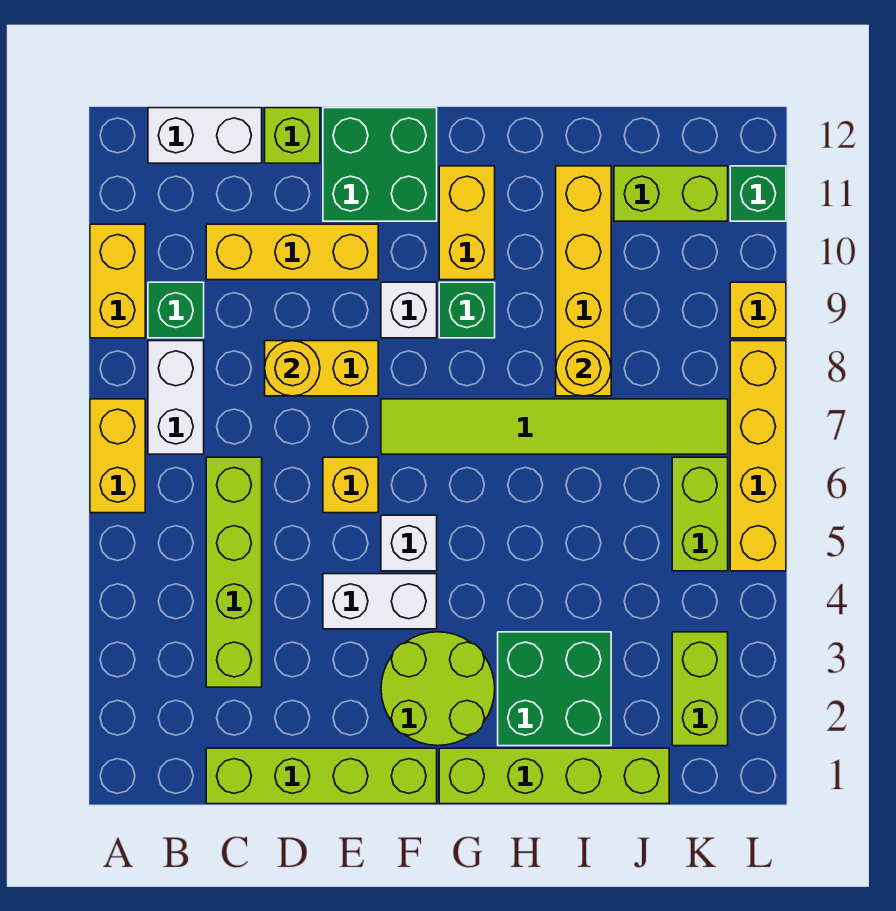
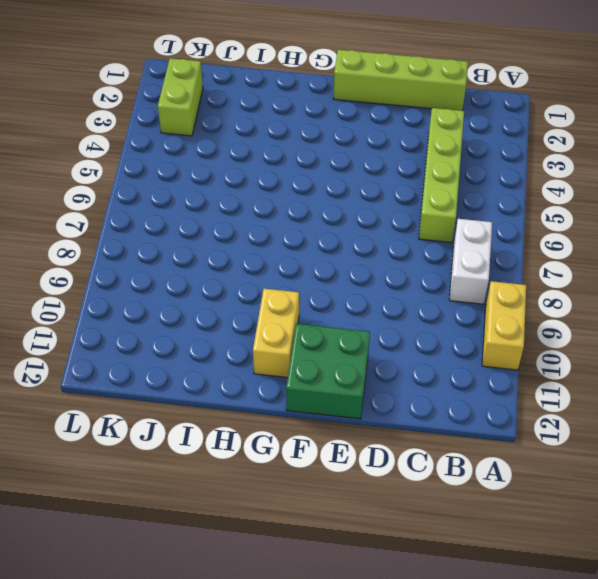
none -> yellow 1x2 brick [90,399,145,513]
none -> green 1x1 brick [148,282,204,338]
none -> white 1x2 brick [148,108,262,163]
none -> yellow 1x3 brick [206,224,378,280]

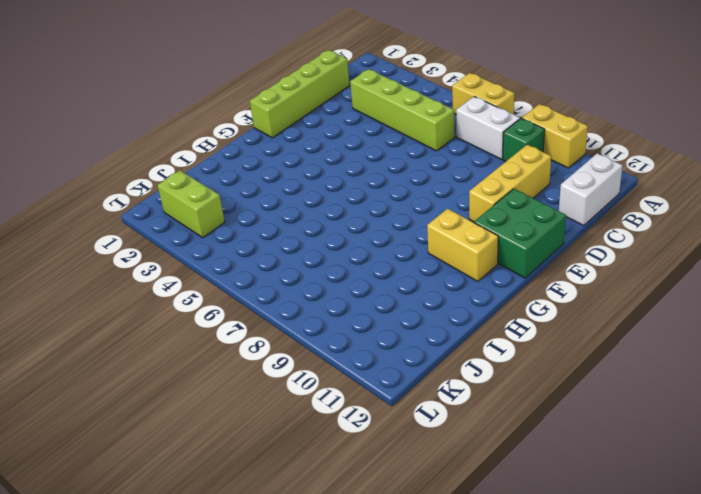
none -> yellow 1x2 brick [265,341,378,396]
none -> lime 1x1 brick [265,108,320,163]
none -> white 1x2 brick [323,574,437,629]
none -> yellow 1x1 brick [323,457,378,513]

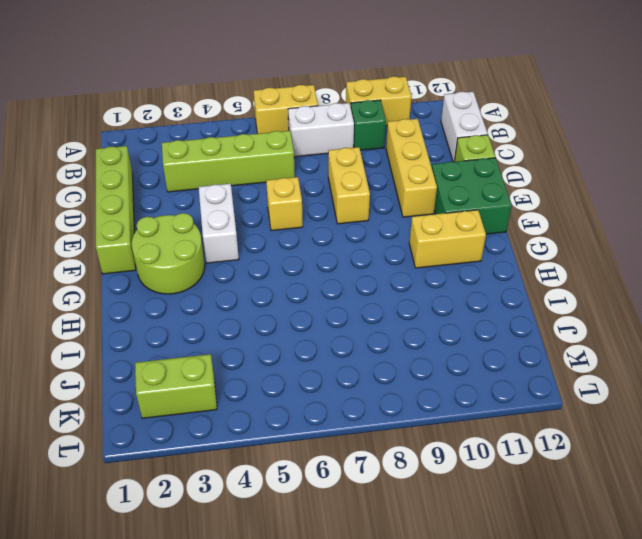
none -> white 1x1 brick [381,515,437,571]
none -> lime 1x6 tile [381,399,728,454]
none -> white 1x1 brick [381,282,437,338]
none -> lime 1x4 brick [439,748,669,804]

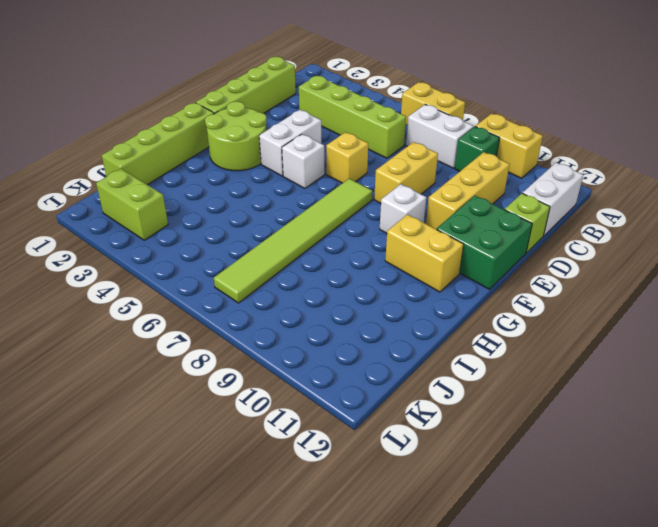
none -> green 1x1 brick [439,282,495,338]
none -> green 2x2 brick [498,632,611,746]
none -> yellow 1x4 brick [556,166,611,396]
none -> lime 1x2 brick [614,166,728,221]

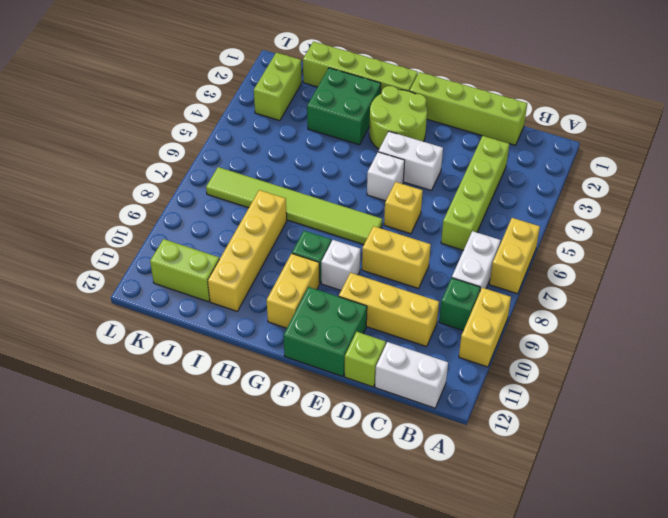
none -> lime 1x2 brick [672,457,728,571]
none -> yellow 1x4 brick [730,341,786,571]
none -> yellow 1x1 brick [730,282,786,338]
none -> green 1x1 brick [730,166,786,221]

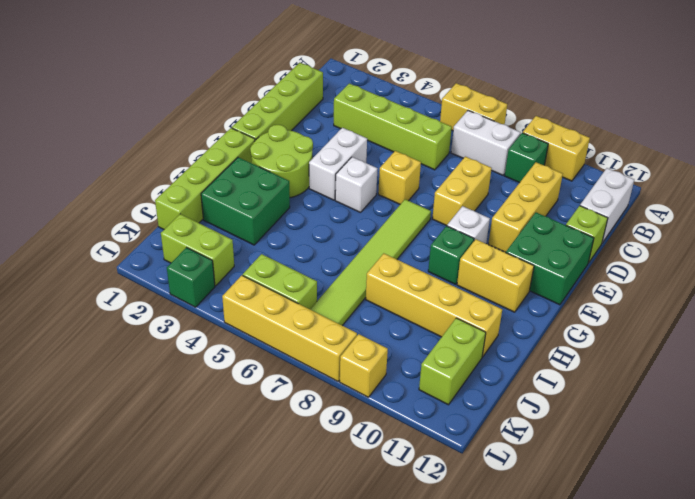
green 1x1 brick [167,248,215,307] -> green 1x1 brick moved to [730,166,786,221]
none -> yellow 1x1 round brick [265,341,320,396]
none -> yellow 1x1 round brick [556,341,611,396]

